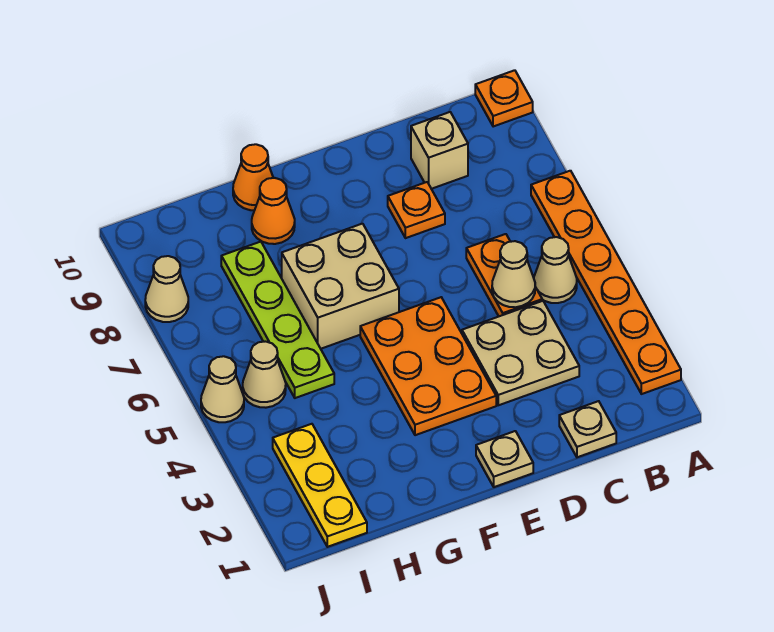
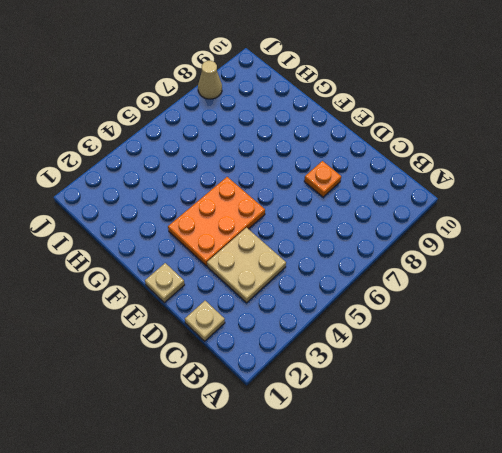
none -> orange 1x6 plate [531,171,681,394]
none -> orange 1x1 plate [475,70,533,127]
none -> tan 1x1 cone [534,237,577,303]

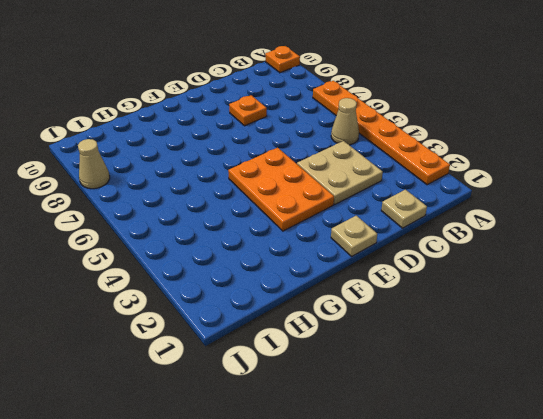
none -> orange 1x2 plate [466,234,542,316]
none -> tan 1x1 brick [411,112,468,189]
none -> tan 2x2 brick [282,224,399,349]

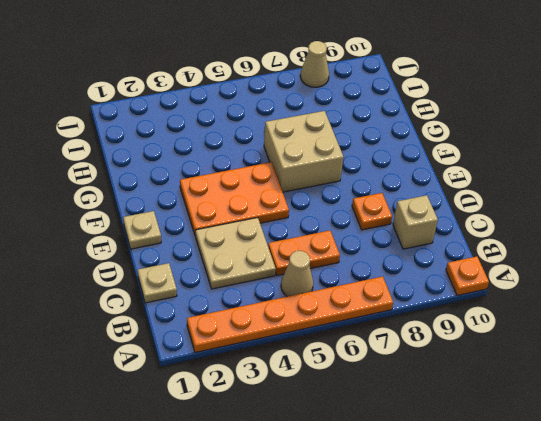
none -> orange 1x1 cone [252,178,295,244]
none -> orange 1x1 cone [233,144,273,210]
none -> lime 1x4 plate [221,242,334,398]

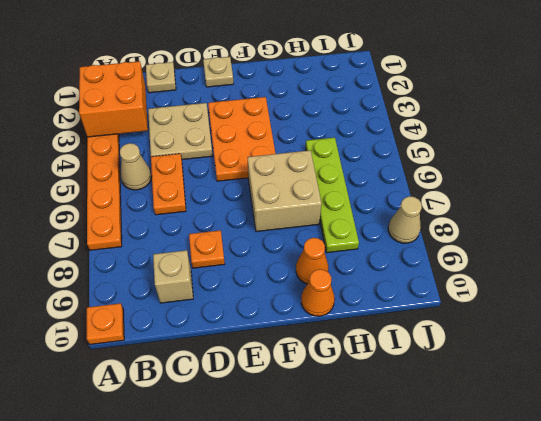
orange 2x2 brick [79,61,148,137] -> none
none -> yellow 1x3 plate [273,424,367,547]
none -> tan 1x1 cone [243,341,286,408]
none -> tan 1x1 cone [201,356,244,422]

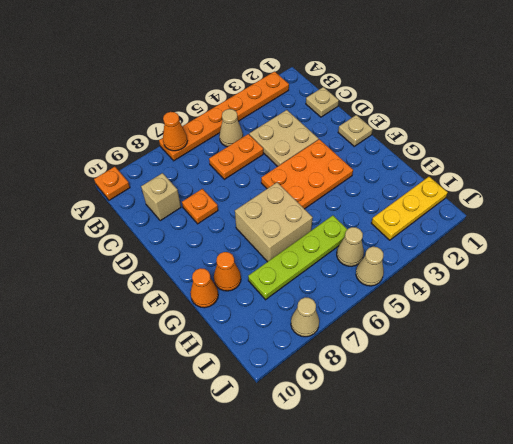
orange 1x1 cone [163,112,187,151] -> none
none -> tan 1x1 cone [492,241,535,307]

